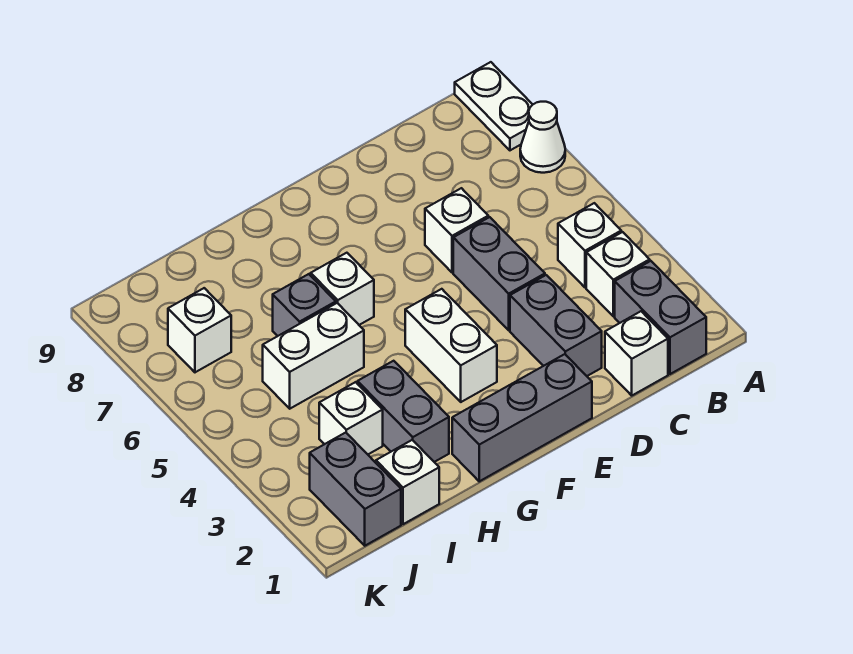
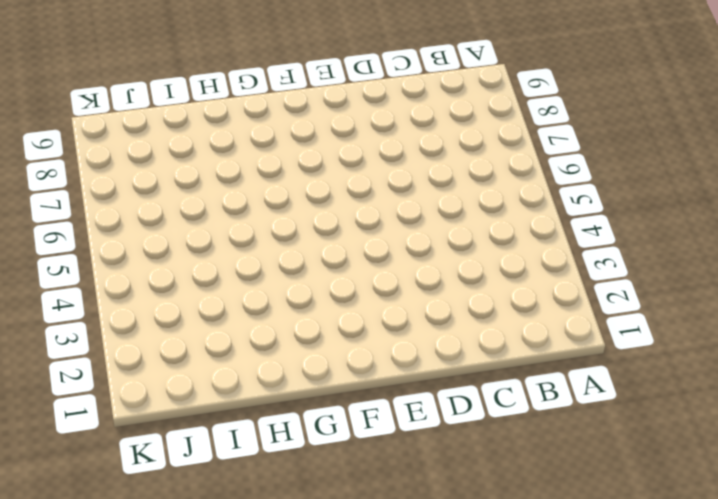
none -> white 1x1 cone [520,102,565,173]
none -> white 1x2 plate [455,62,533,150]
none -> grey 1x2 brick [615,261,706,374]

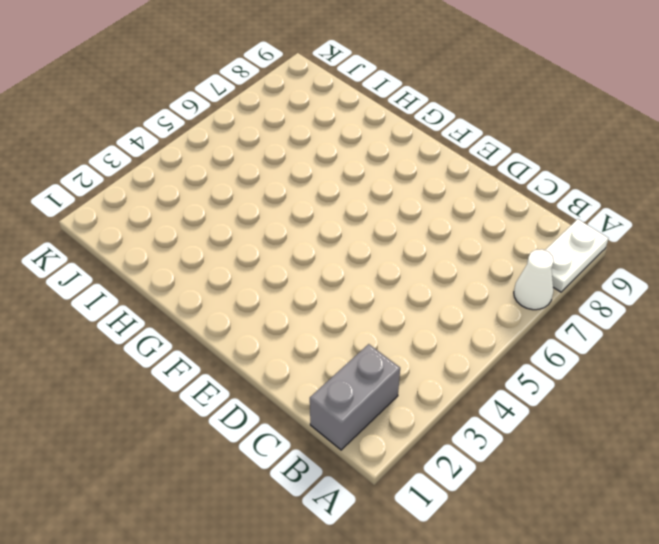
none -> white 1x1 brick [586,232,650,316]
none -> white 1x1 brick [558,203,621,287]
none -> white 1x1 brick [605,311,668,395]

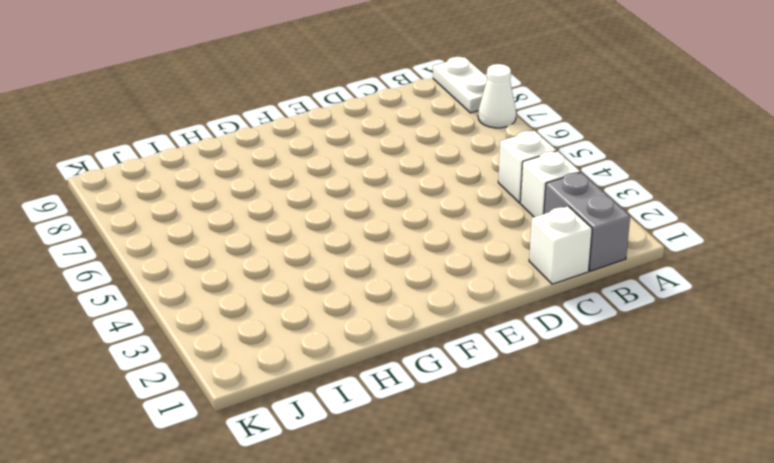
none -> grey 1x2 brick [510,275,602,376]
none -> grey 1x2 brick [453,217,545,330]
none -> white 1x1 brick [425,188,488,273]

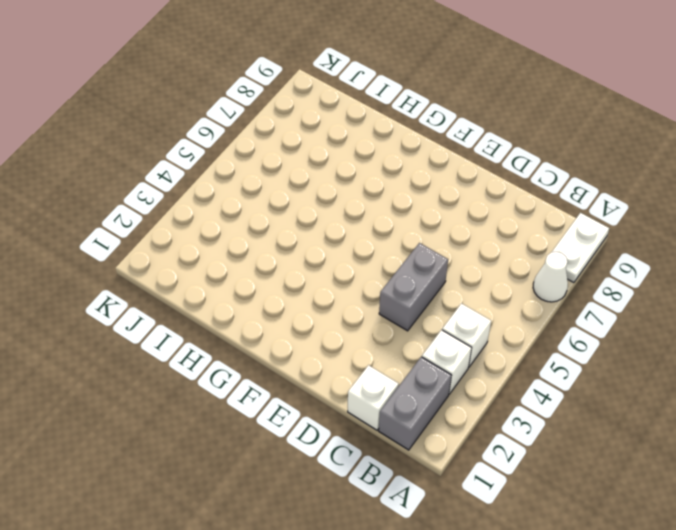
none -> grey 1x2 brick [510,275,602,376]
none -> white 1x1 brick [425,188,488,273]
none -> grey 1x3 brick [452,354,592,481]

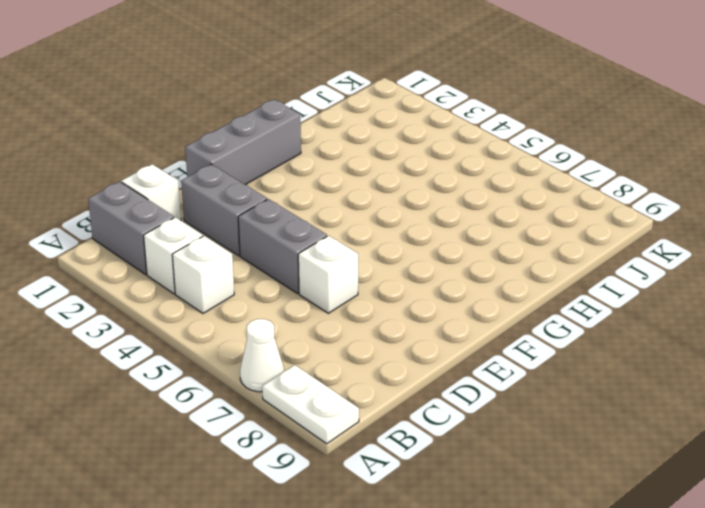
none -> white 1x2 brick [405,289,497,402]
none -> white 1x1 brick [311,253,374,325]
none -> grey 1x2 brick [358,361,449,462]

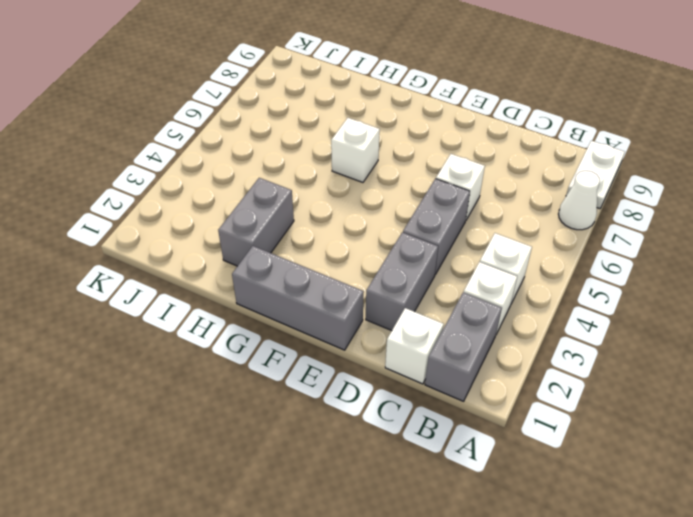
none -> white 1x2 brick [405,289,497,402]
none -> white 1x2 brick [263,303,364,409]
none -> grey 1x1 brick [273,274,336,336]

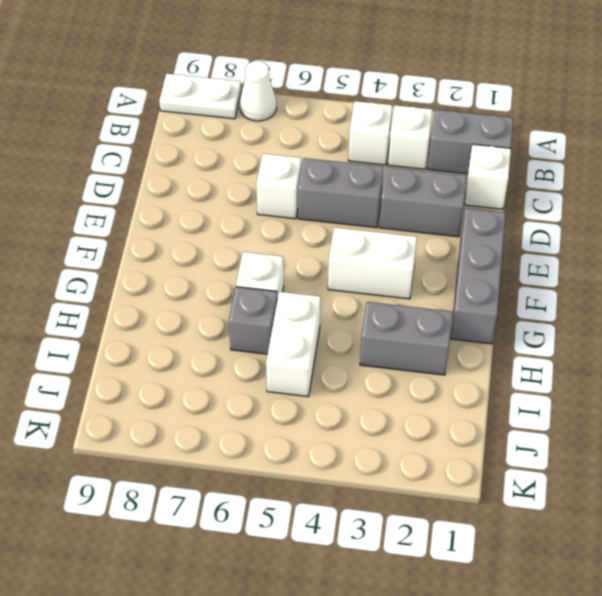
none -> white 1x1 brick [376,440,439,524]
none -> white 1x1 brick [319,382,383,454]
none -> grey 1x2 brick [310,433,401,546]

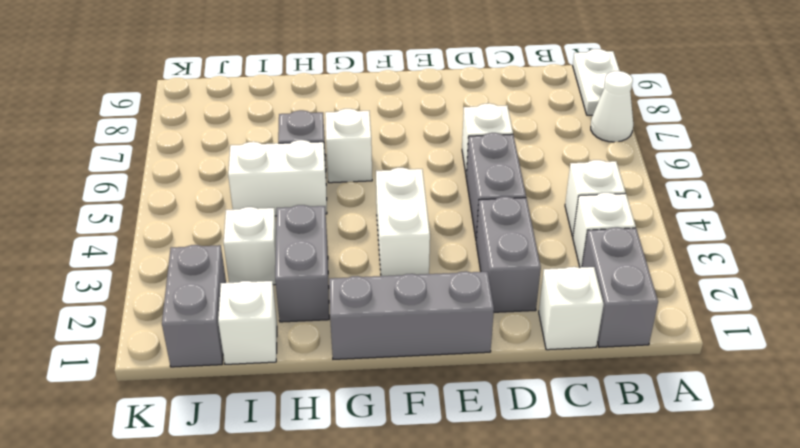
none -> white 1x1 brick [168,288,231,372]

